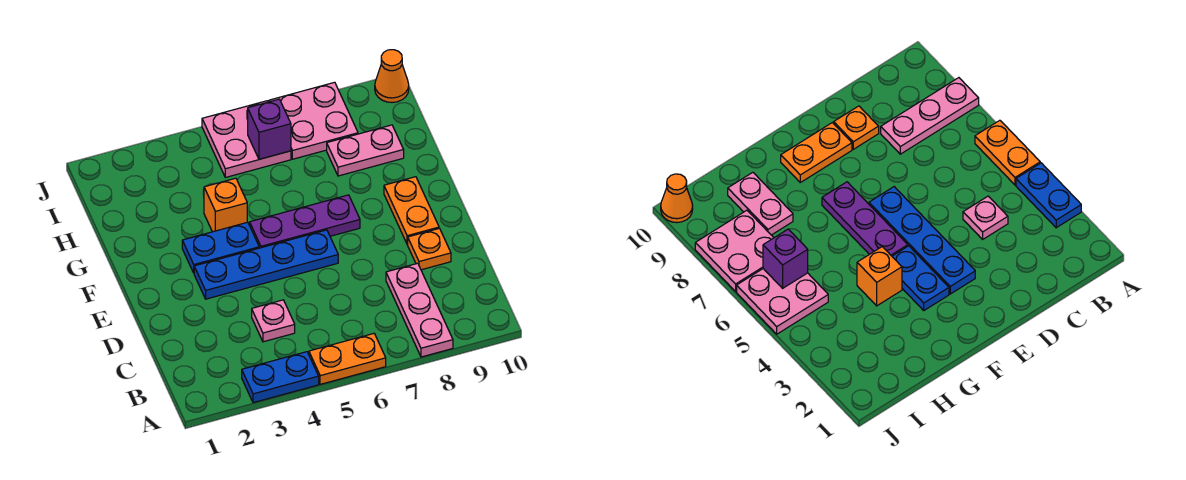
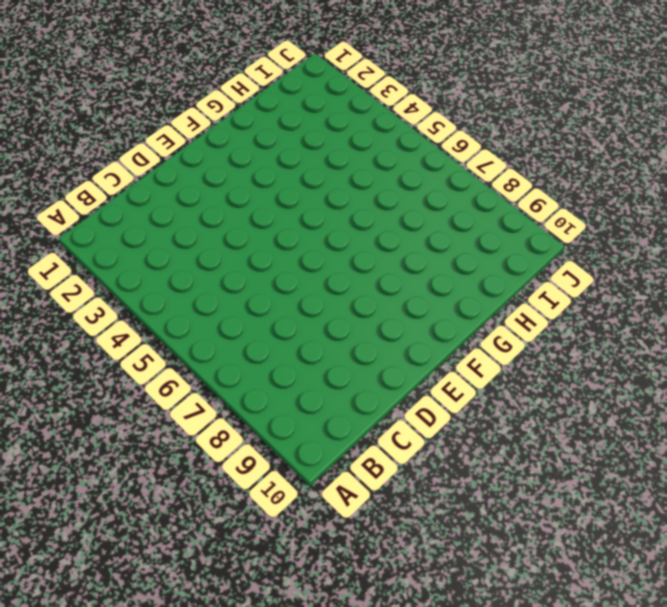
none -> blue 1x2 plate [242,352,319,403]
none -> orange 1x2 plate [309,334,386,384]
none -> pink 1x3 plate [386,263,453,357]

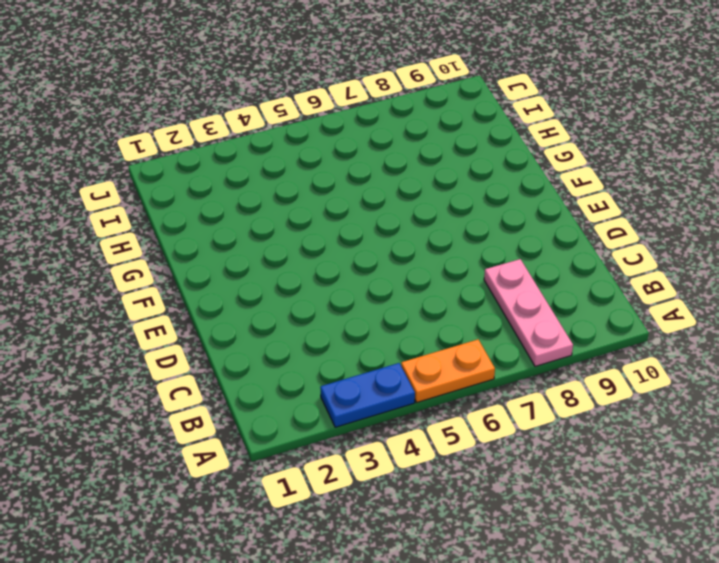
none -> pink 1x1 plate [252,300,295,342]
none -> orange 1x1 plate [408,228,451,270]
none -> blue 1x4 plate [194,230,338,299]

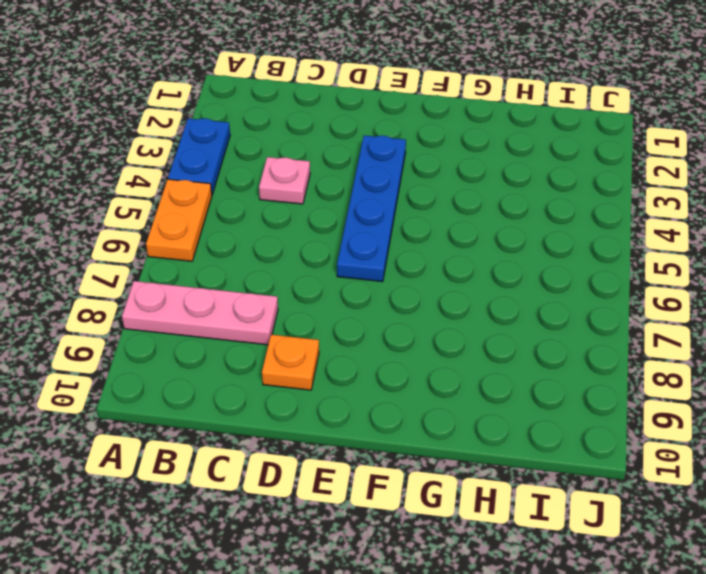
none -> orange 1x2 plate [384,177,439,244]
none -> blue 1x2 plate [182,222,259,273]
none -> purple 1x3 plate [250,195,360,248]

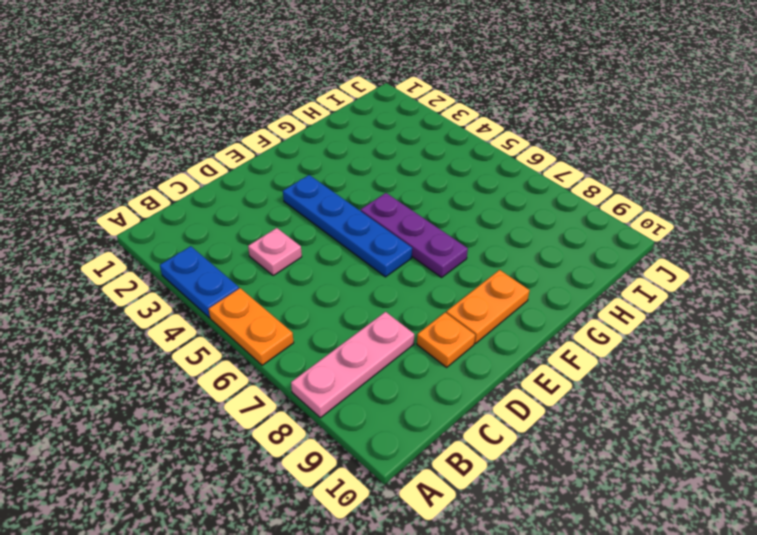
none -> blue 1x2 plate [182,222,259,273]
none -> orange 1x1 brick [204,178,247,232]
none -> pink 1x2 plate [327,125,404,176]

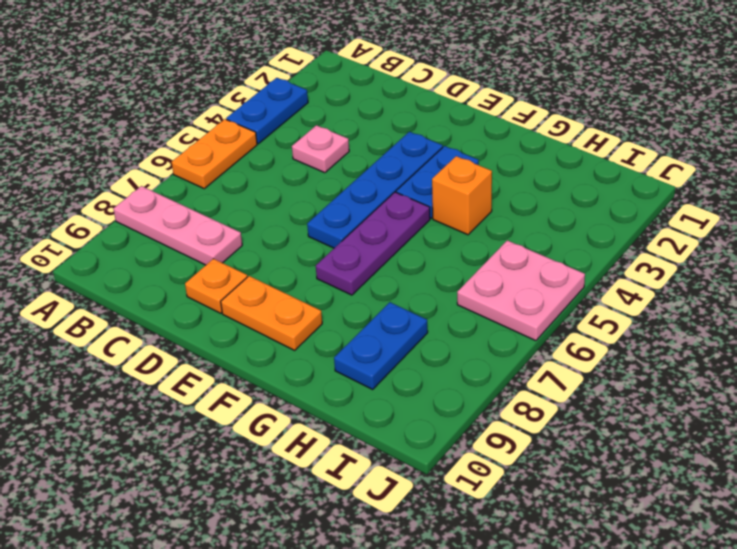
blue 1x2 plate [334,302,428,389] -> pink 1x2 plate [327,125,404,176]
none -> pink 2x2 plate [269,82,358,159]
none -> orange 1x1 cone [375,50,409,103]
none -> purple 1x1 brick [248,99,291,159]

